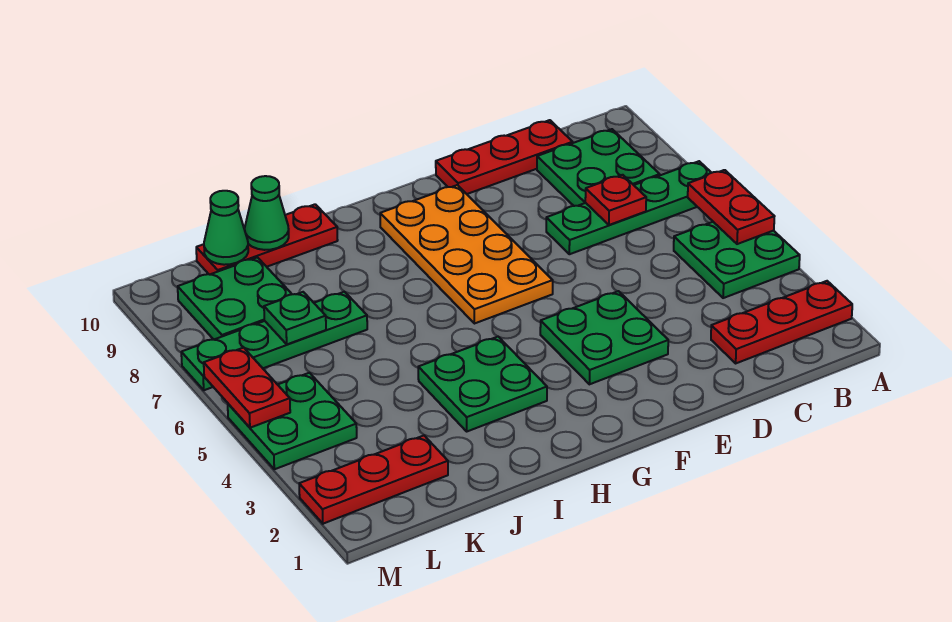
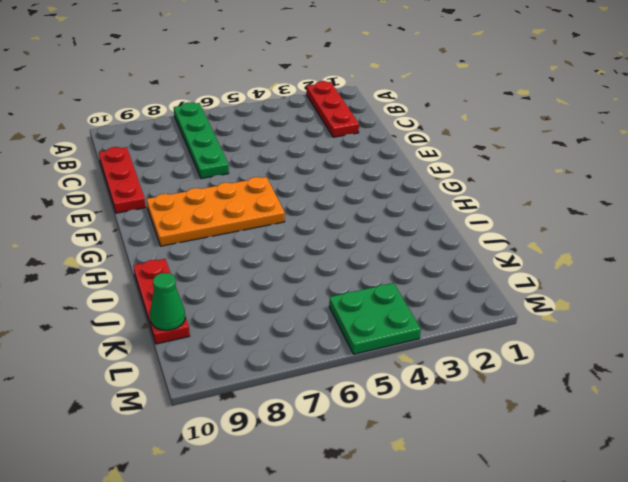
none -> green 2x2 plate [674,222,800,298]
none -> green 2x2 plate [537,129,660,206]
none -> green 2x2 plate [540,291,668,384]

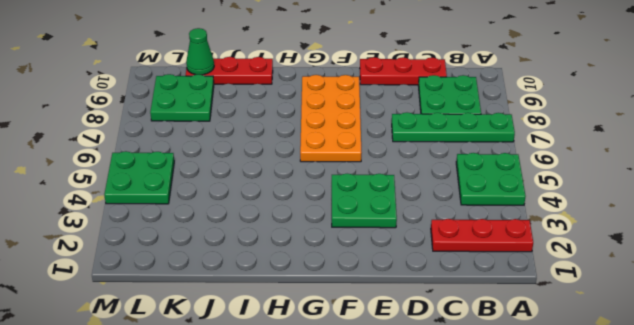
none -> green 2x2 plate [418,337,547,431]
none -> green 1x4 plate [181,292,367,390]
none -> red 1x3 plate [299,436,448,524]

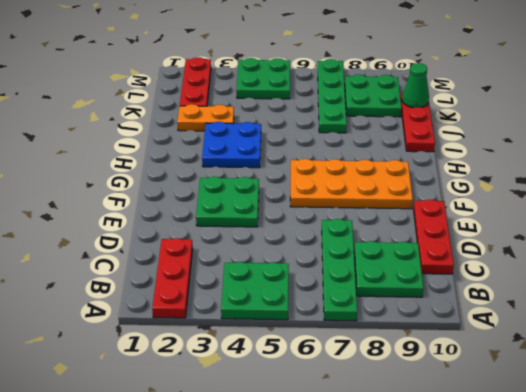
blue 2x2 plate [202,122,261,168] -> green 2x2 plate [418,337,547,431]
orange 1x2 plate [177,104,234,131] -> none
none -> red 1x2 plate [688,170,775,244]
none -> red 1x1 plate [585,175,646,225]
none -> green 1x1 cone [245,176,289,250]

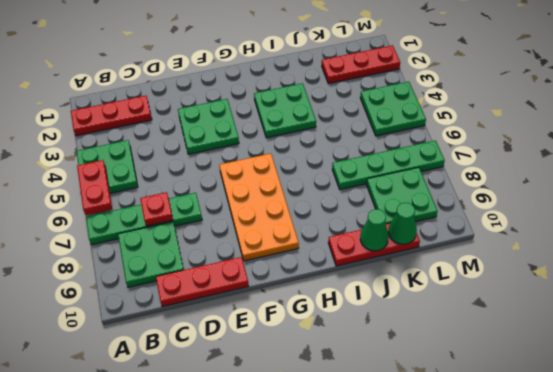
none -> green 1x1 plate [264,292,326,344]
none -> red 1x2 plate [204,348,290,428]

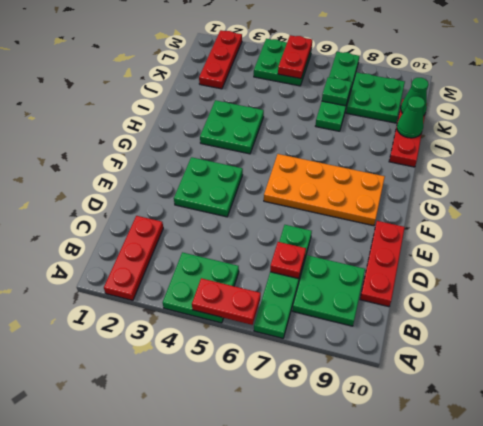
red 1x2 plate [278,35,312,79] -> red 1x2 plate turned to [204,348,290,428]

